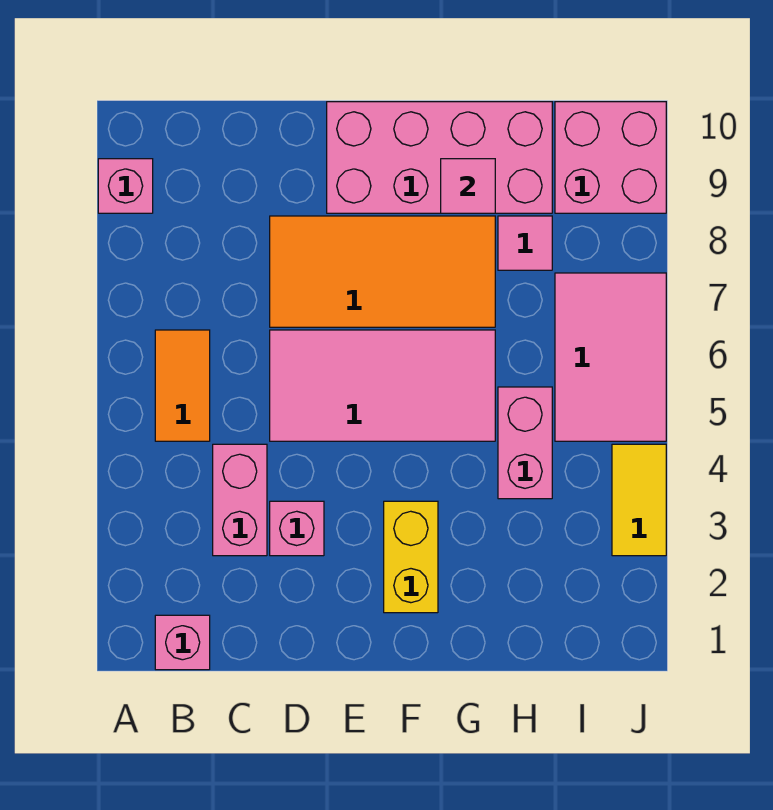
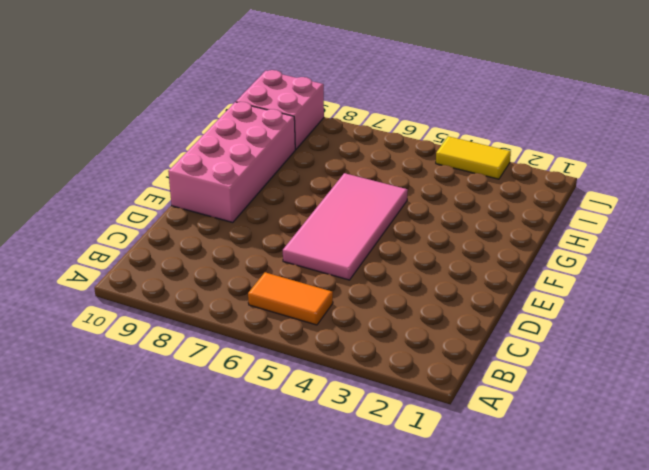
none -> pink 1x1 brick [98,159,153,213]
none -> pink 1x1 brick [155,615,210,670]
none -> pink 1x2 brick [213,444,267,556]

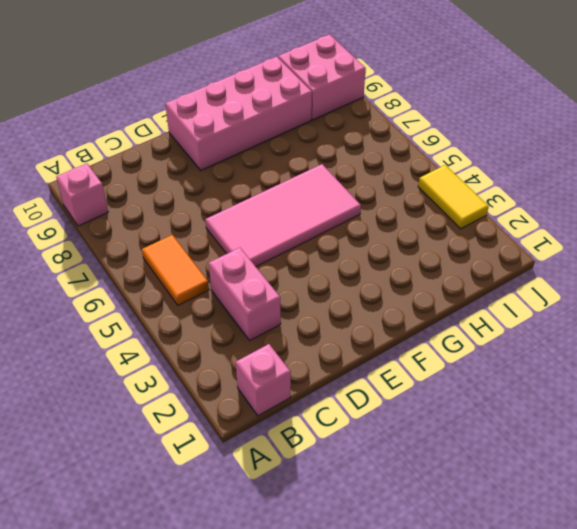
none -> pink 1x1 brick [270,501,324,556]
none -> orange 2x4 tile [270,216,495,327]
none -> yellow 1x2 brick [384,501,438,613]

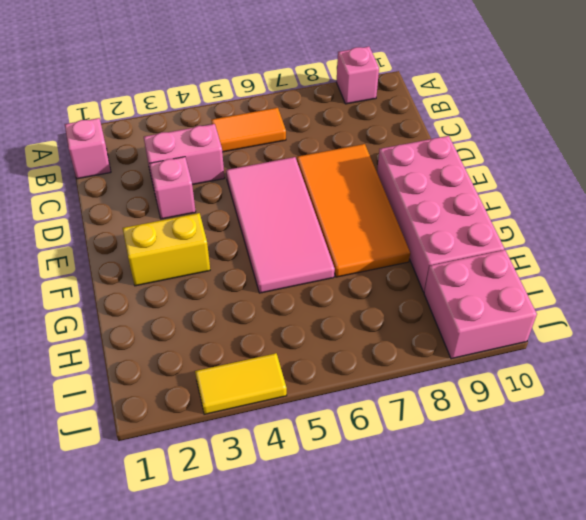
none -> pink 1x2 brick [498,387,552,499]
none -> pink 1x1 tile [498,216,552,270]
none -> pink 2x3 tile [555,273,666,441]

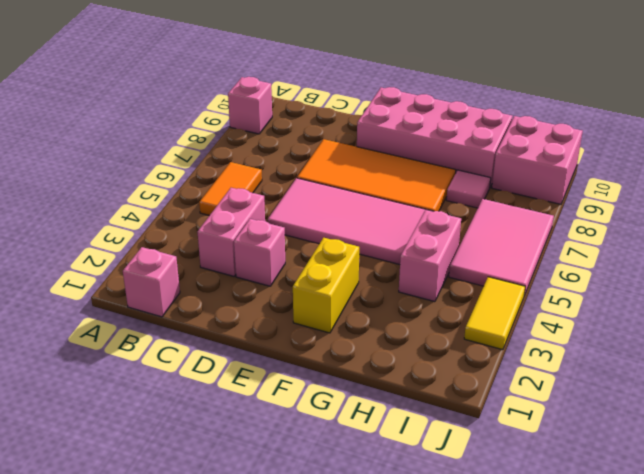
none -> pink 1x1 tile [441,159,495,213]

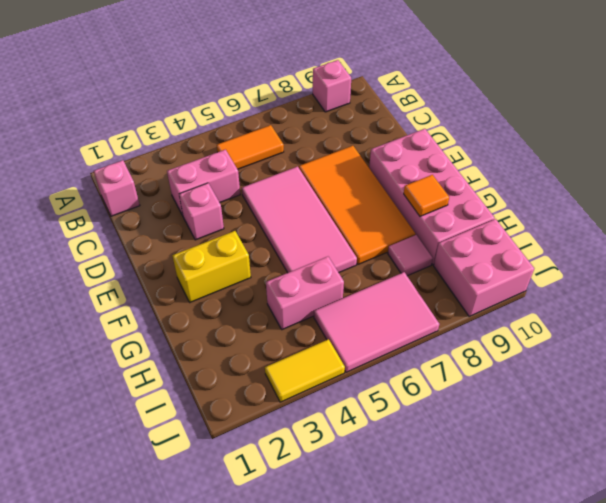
orange 1x1 tile [404,175,449,216] -> pink 1x1 tile [441,159,495,213]

